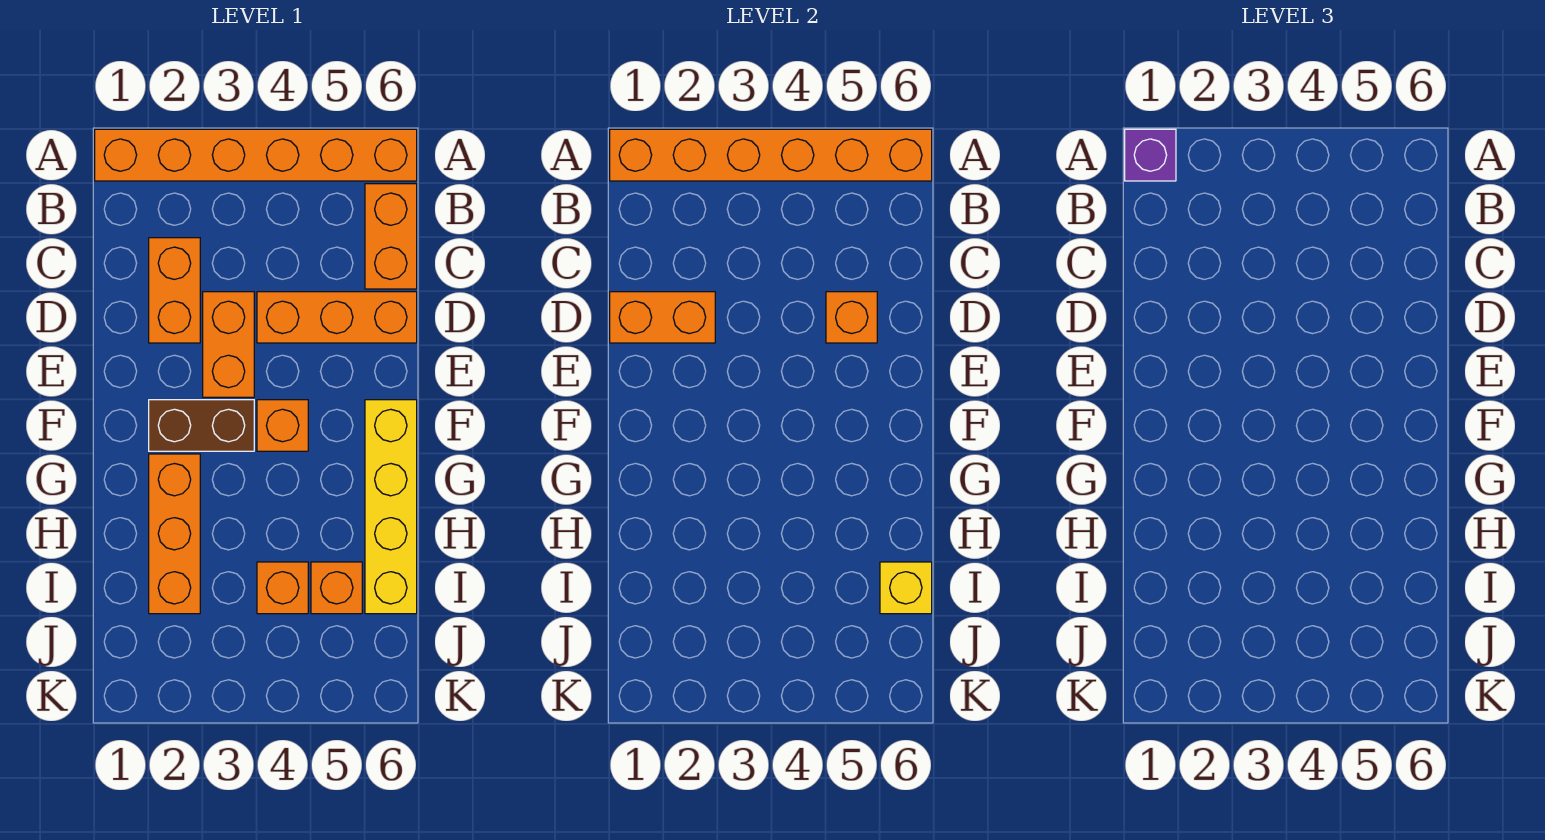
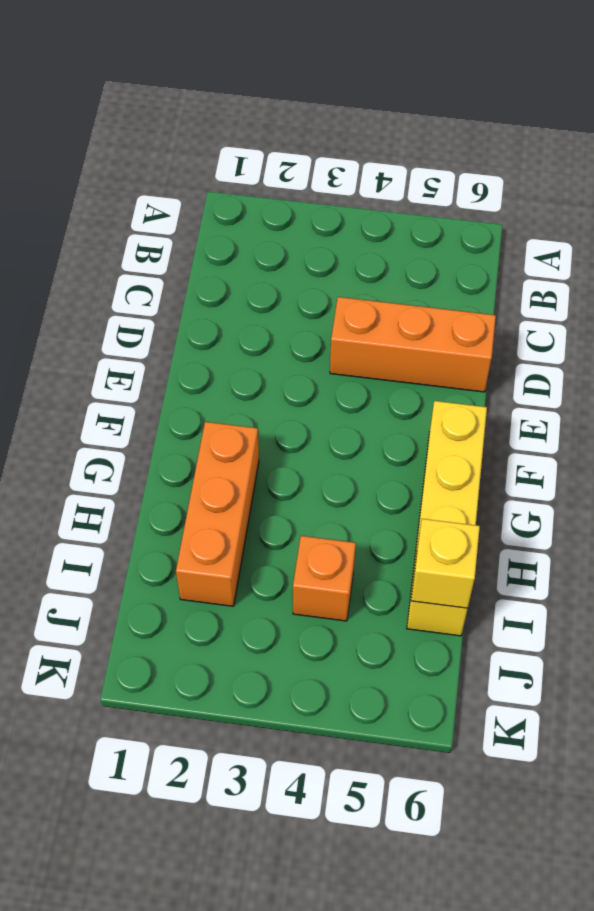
none -> orange 1x6 brick [95,129,417,181]
none -> orange 1x2 brick [365,184,417,289]
none -> orange 1x2 brick [149,238,200,343]

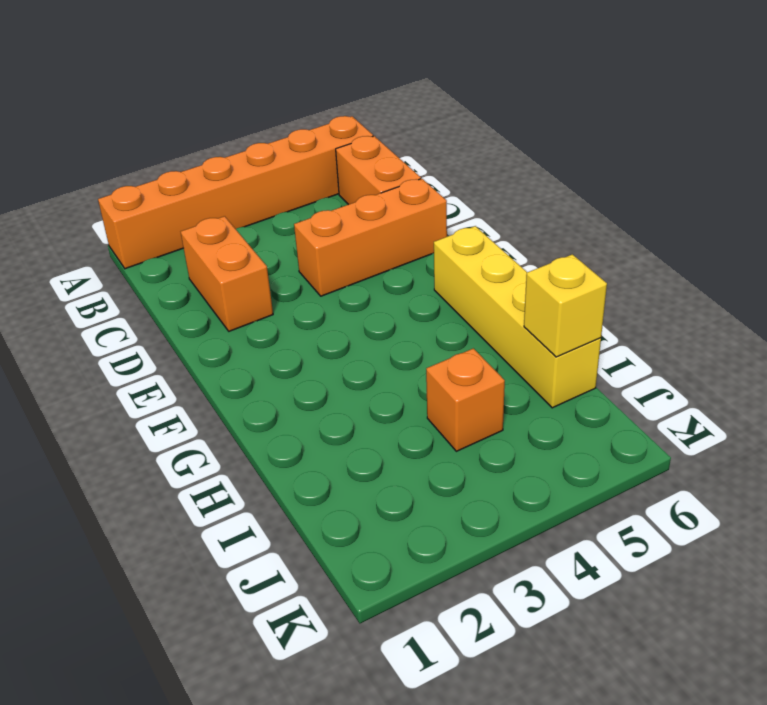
none -> orange 1x2 brick [203,292,254,397]
none -> brown 1x2 brick [149,400,254,451]
none -> orange 1x1 brick [257,400,308,451]

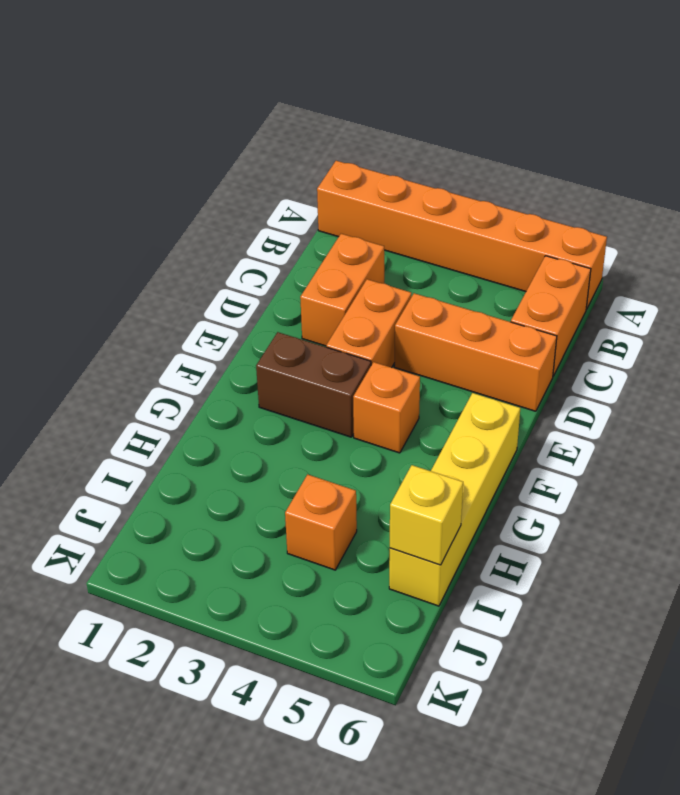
none -> orange 1x3 brick [149,454,200,614]
none -> orange 1x1 brick [311,562,362,614]
none -> orange 1x6 brick [610,129,932,181]

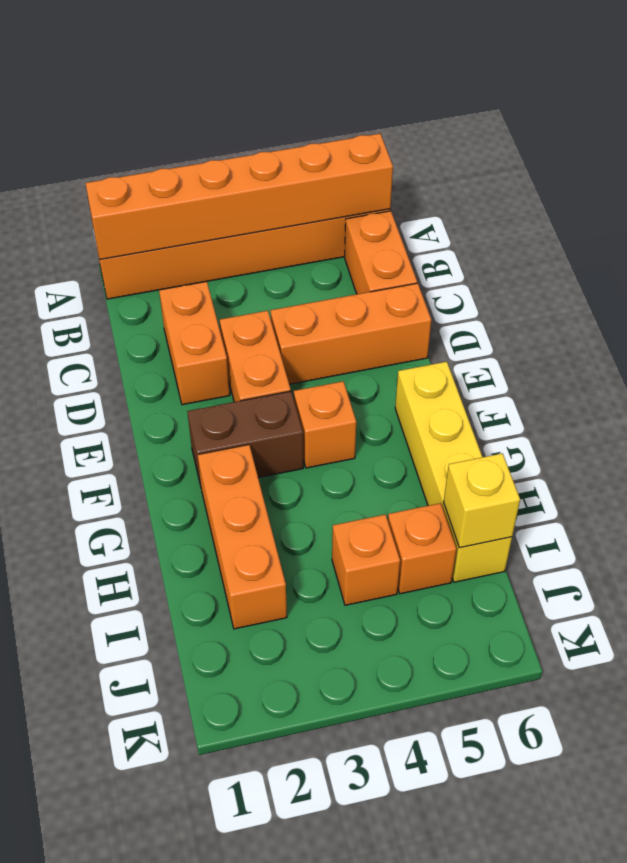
none -> orange 1x2 brick [610,292,715,343]
none -> orange 1x1 brick [826,292,877,343]
none -> purple 1x1 brick [1125,129,1176,181]

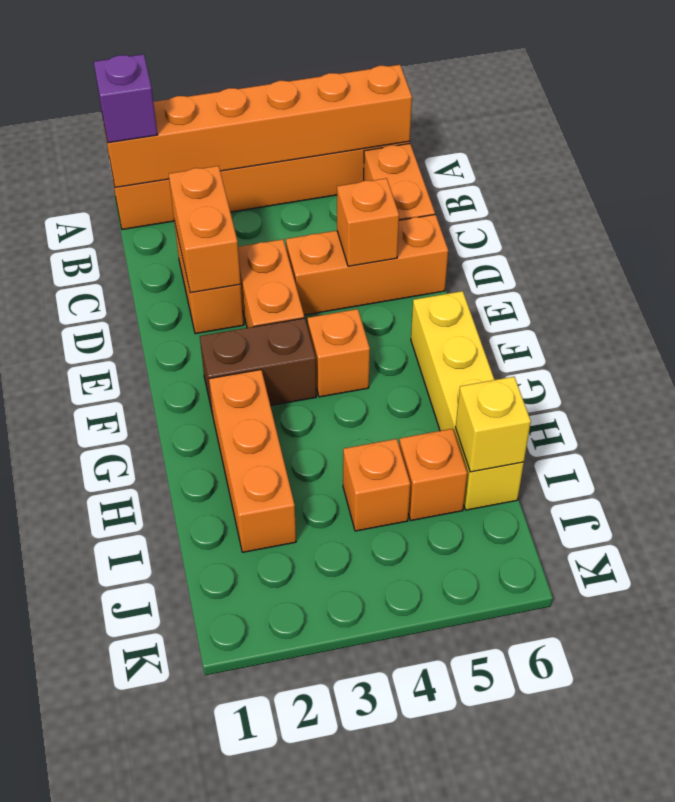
orange 1x2 brick [169,166,241,293] -> orange 1x2 brick turned to [610,292,715,343]

